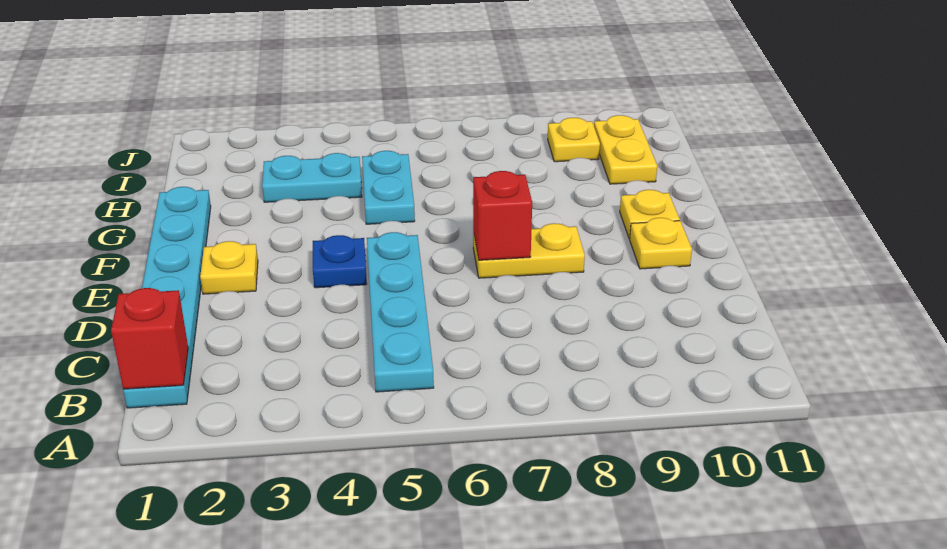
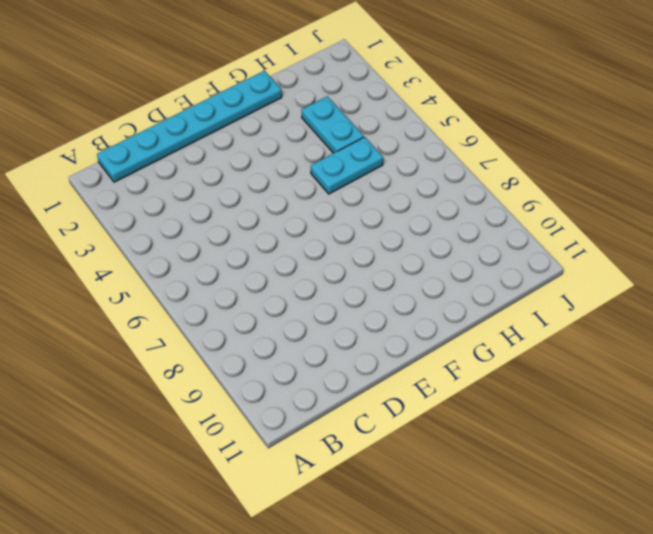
none -> cyan 1x4 plate [367,232,434,392]
none -> yellow 1x1 plate [200,241,258,294]
none -> blue 1x1 plate [313,235,367,288]

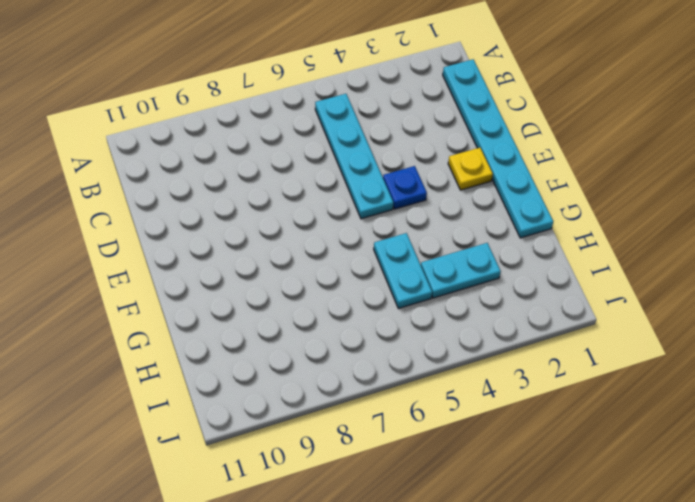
none -> yellow 1x2 plate [473,223,585,278]
none -> yellow 1x1 plate [630,218,692,269]
none -> yellow 1x1 plate [620,190,680,239]

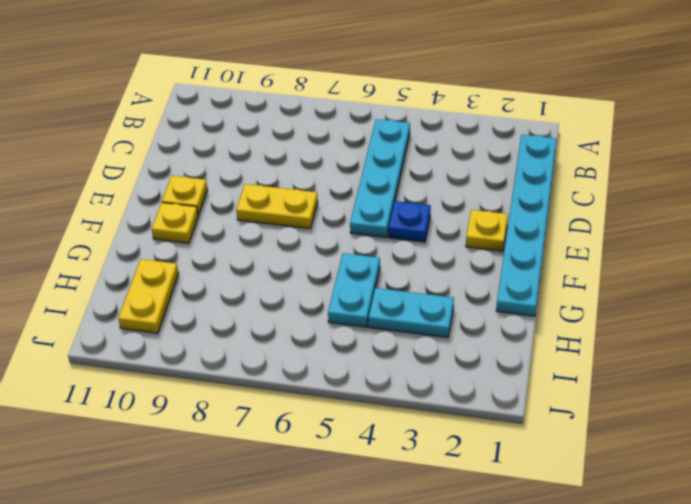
none -> yellow 1x1 plate [548,118,600,162]
none -> red 1x1 brick [111,288,188,390]
none -> red 1x1 brick [473,171,532,260]

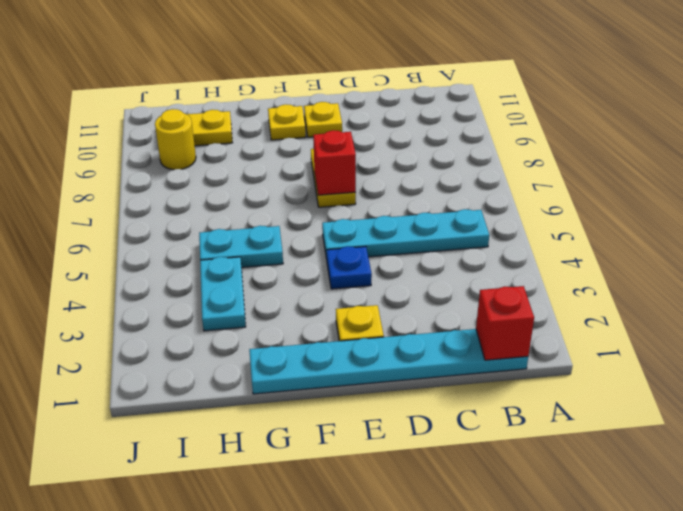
yellow 1x1 round brick [155,109,196,170] -> yellow 1x1 plate [548,118,600,162]

